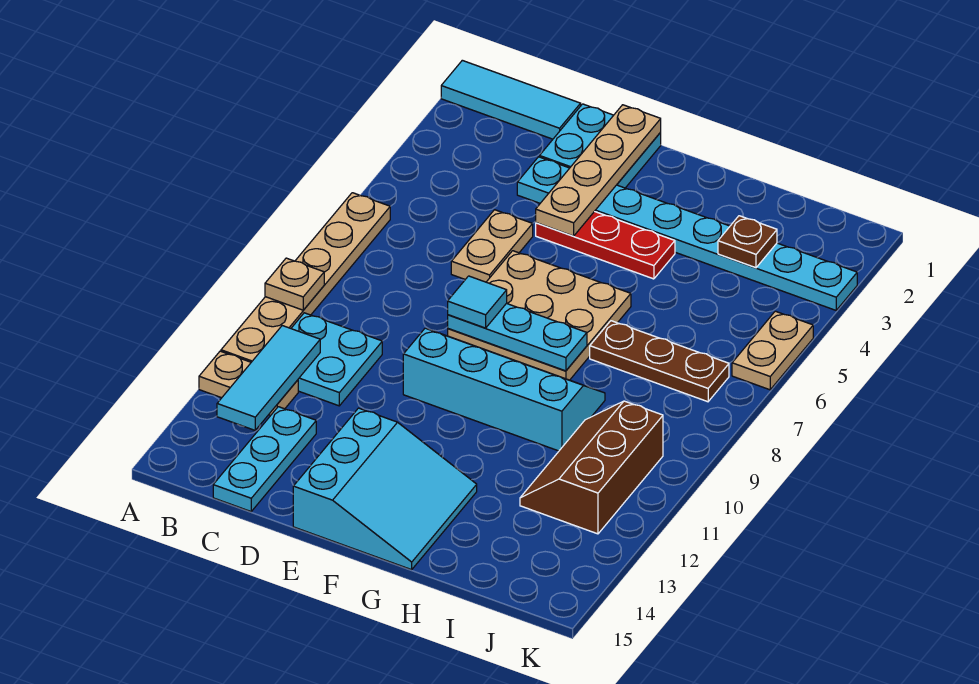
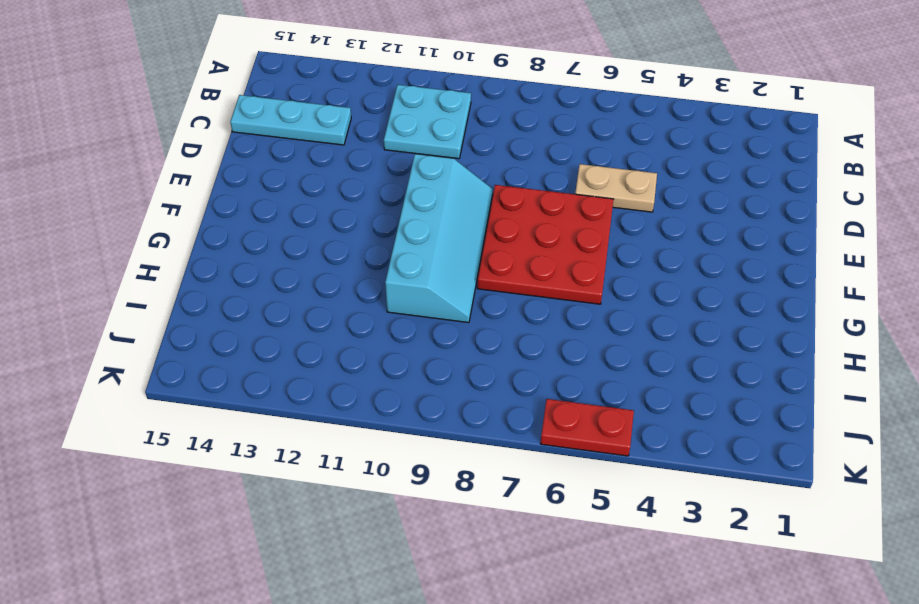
red 3x3 plate [477,185,614,304] -> tan 3x3 plate [448,251,631,380]
red 1x2 plate [541,399,634,456] -> tan 1x2 plate [732,311,813,390]
none -> cyan 1x3 tile [441,60,581,139]
none -> tan 1x6 plate [221,193,390,362]
none -> tan 1x2 plate [199,351,298,415]

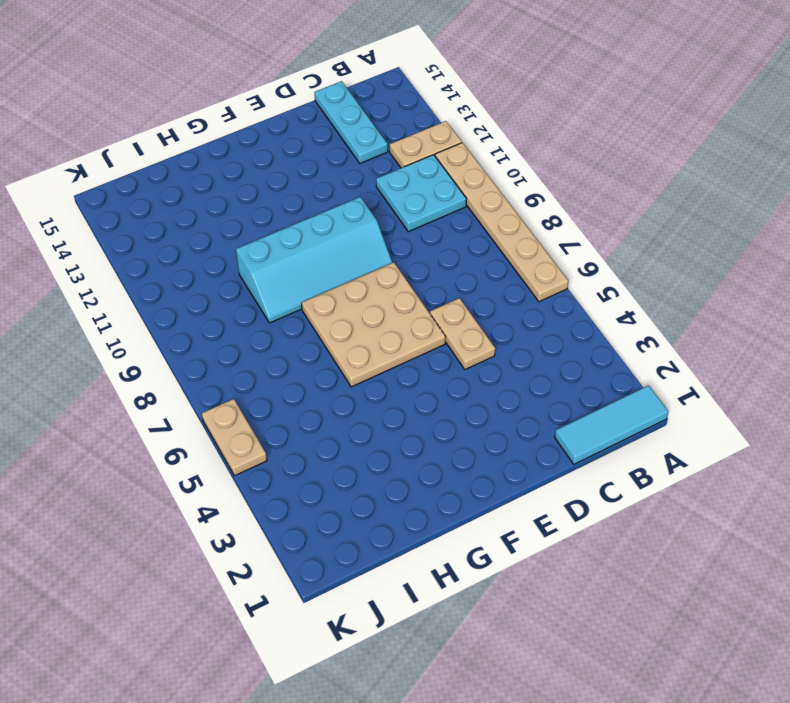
none -> cyan 2x2 plate [540,104,661,188]
none -> cyan 1x8 plate [517,157,857,310]
none -> red 1x3 plate [536,211,675,279]

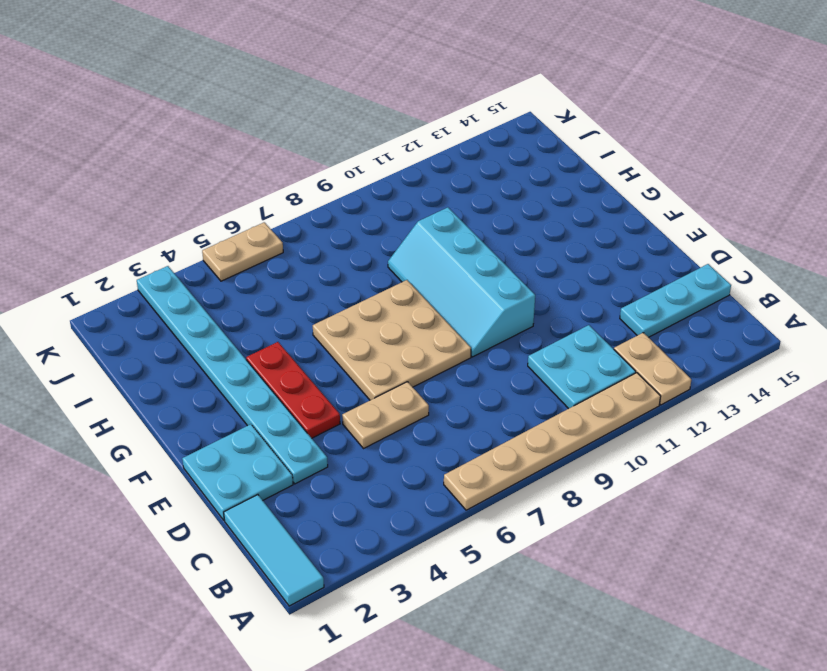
none -> cyan 3x3 slope [293,408,477,570]
none -> brown 1x3 plate [590,321,729,402]
none -> brown 2x3 slope [520,401,663,534]

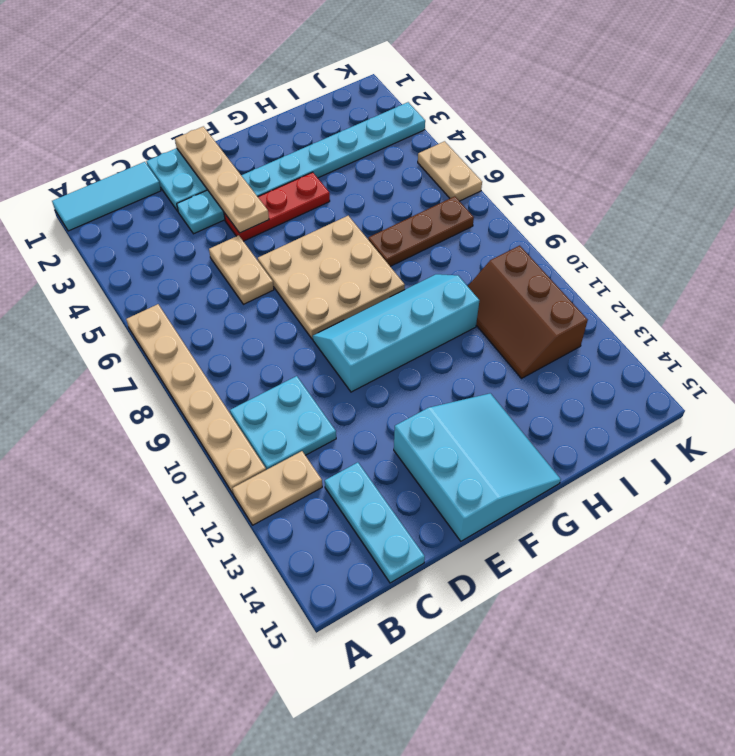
none -> tan 1x1 plate [265,258,324,310]
none -> cyan 1x3 tile [217,326,320,430]
none -> cyan 1x3 plate [448,303,587,371]

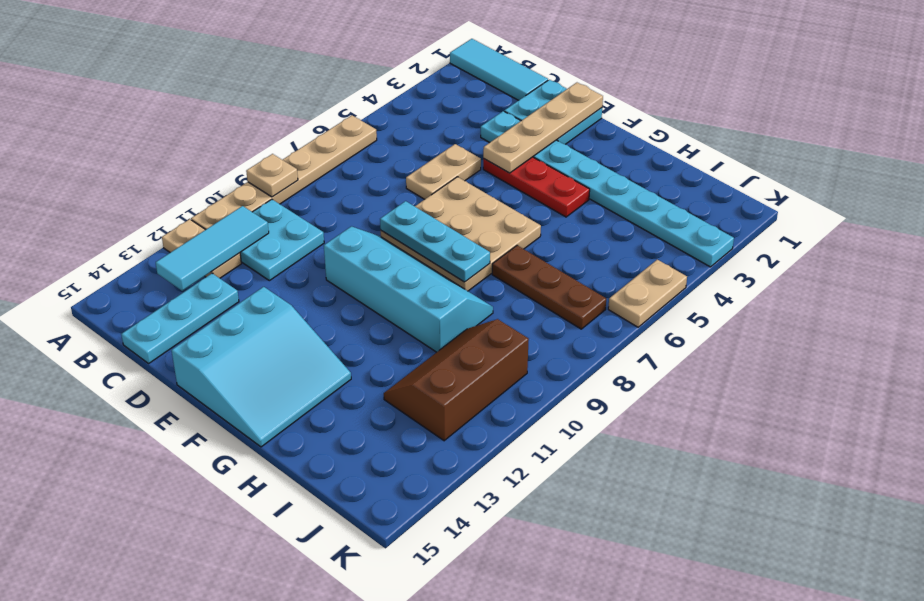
none -> brown 1x1 plate [718,216,777,268]
none -> cyan 1x1 tile [448,276,507,328]

